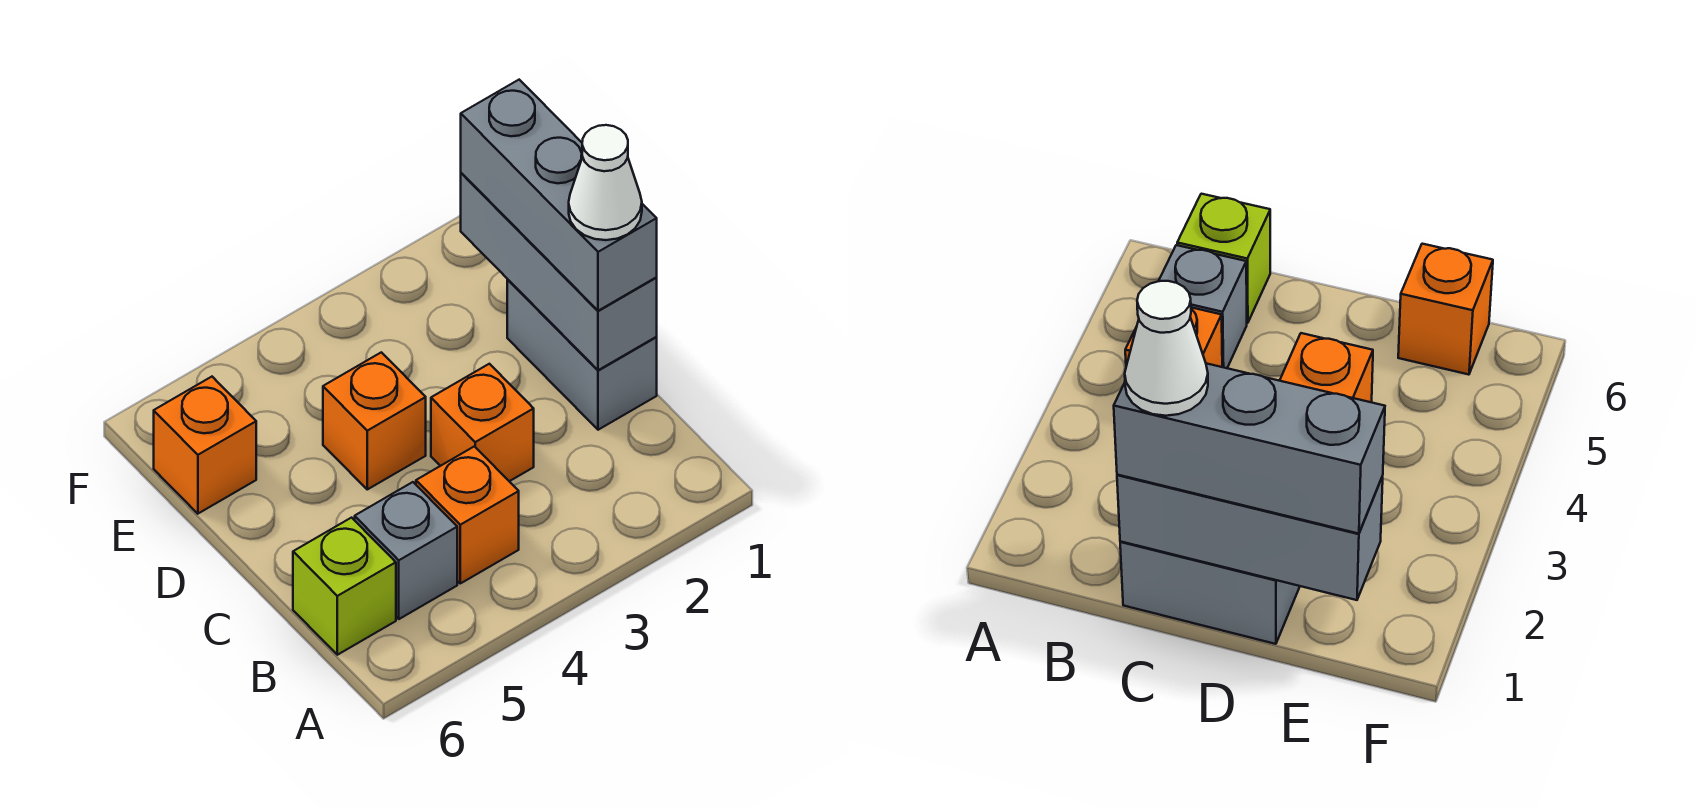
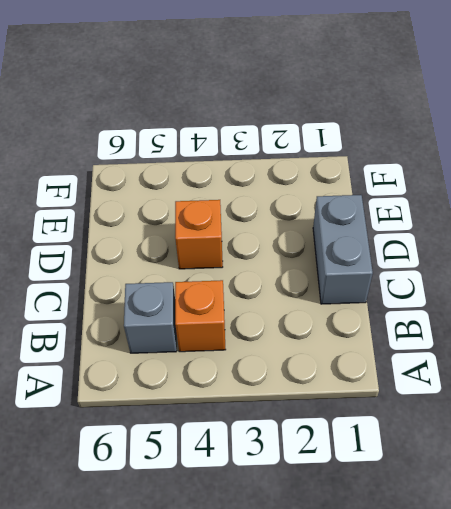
none -> lime 1x1 brick [293,518,396,655]
none -> orange 1x1 brick [431,364,534,481]

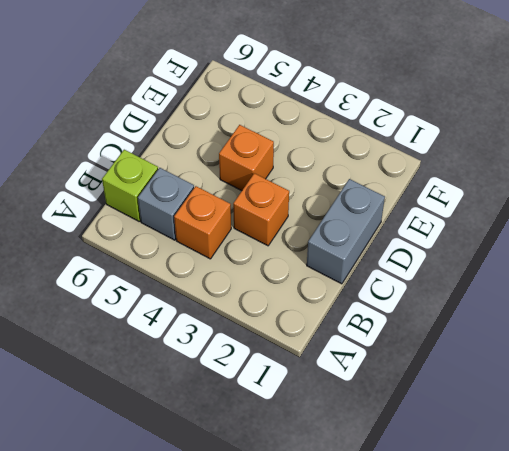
none -> orange 1x1 brick [154,377,256,514]
none -> grey 1x3 brick [461,173,657,370]

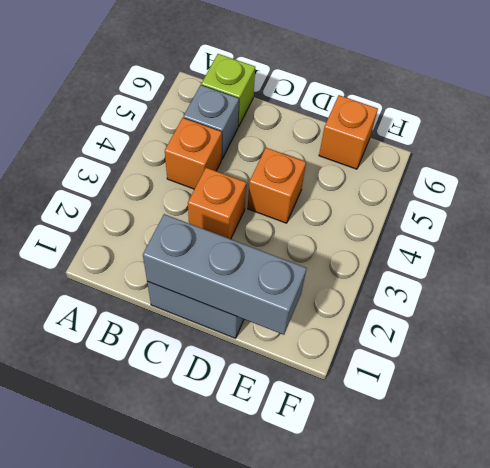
none -> grey 1x3 brick [461,80,657,311]
none -> white 1x1 cone [569,125,642,240]

